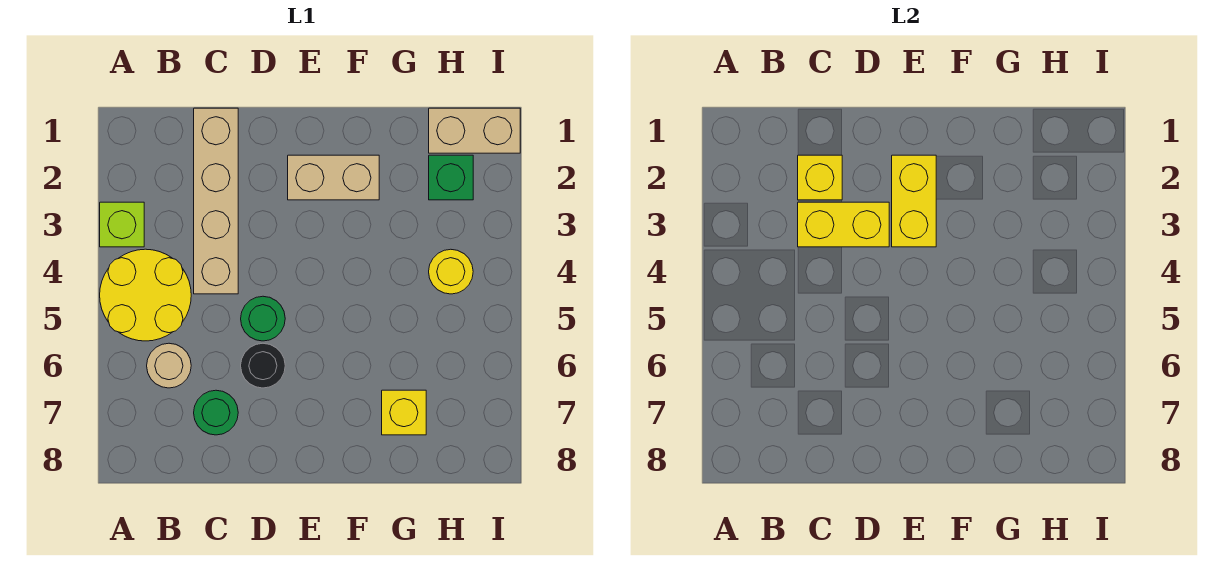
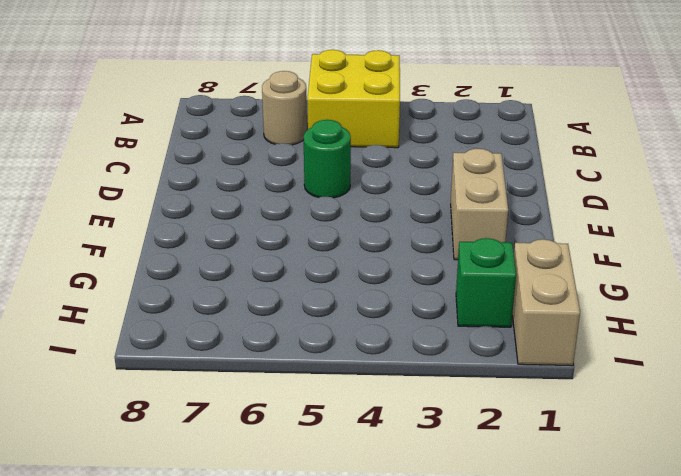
yellow 2x2 brick [307,50,400,148] -> yellow 2x2 round brick [100,249,191,341]
none -> lime 1x1 brick [100,202,144,247]
none -> tan 1x4 brick [194,108,238,294]
none -> green 1x1 round brick [194,390,238,435]

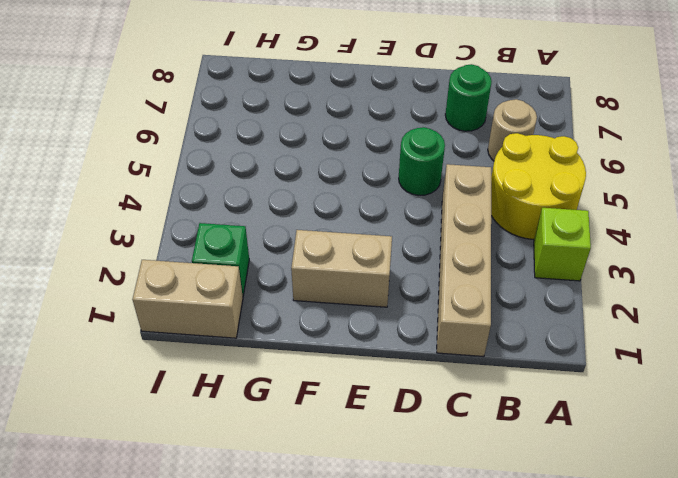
none -> black 1x1 round brick [241,343,285,388]
none -> yellow 1x1 brick [382,390,426,435]
none -> yellow 1x1 round brick [429,249,473,294]

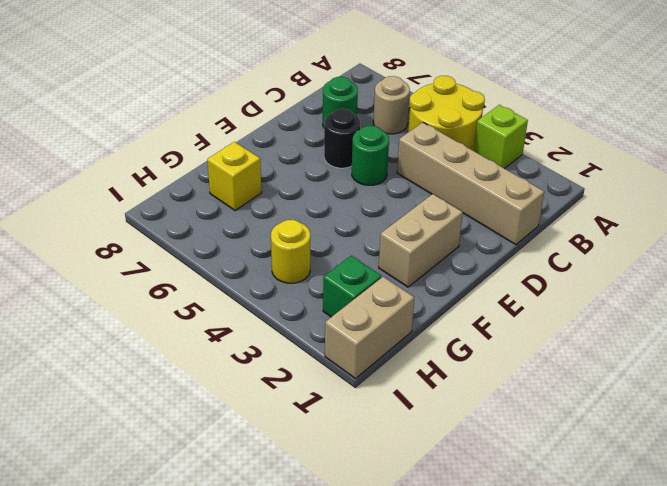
none -> yellow 1x1 brick [798,155,842,200]
none -> yellow 1x2 brick [798,202,889,247]
none -> yellow 1x2 brick [892,155,936,247]

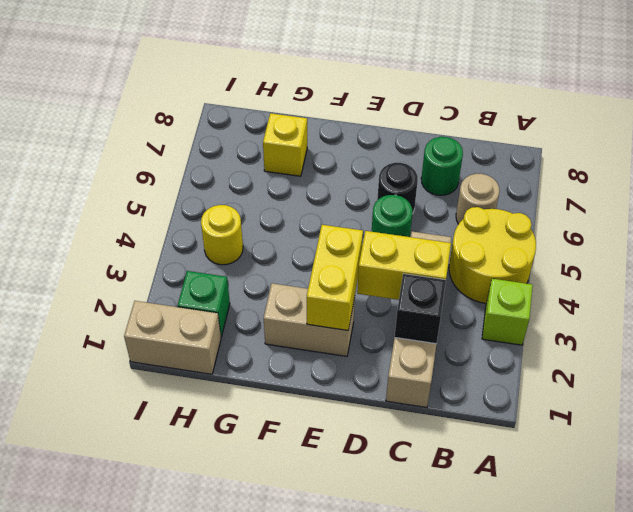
black 1x1 brick [395,274,446,344] -> yellow 1x1 brick [798,155,842,200]

